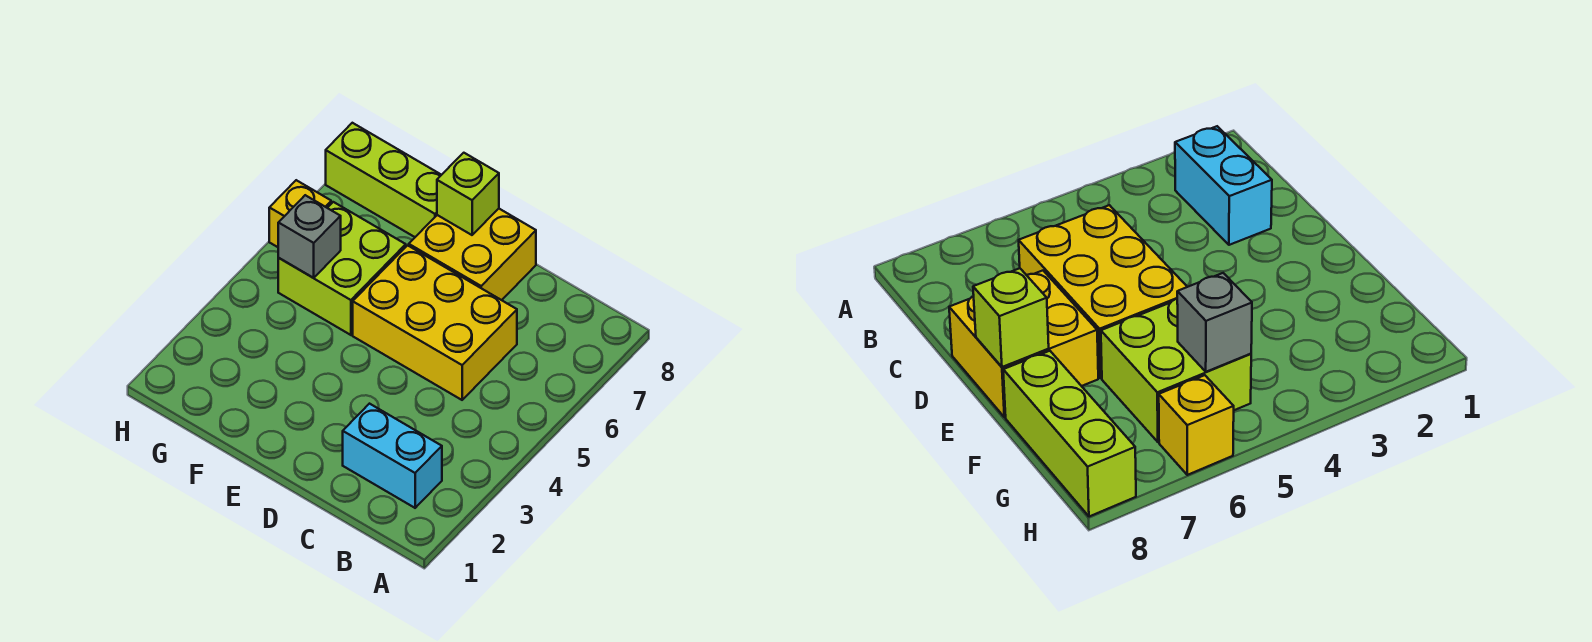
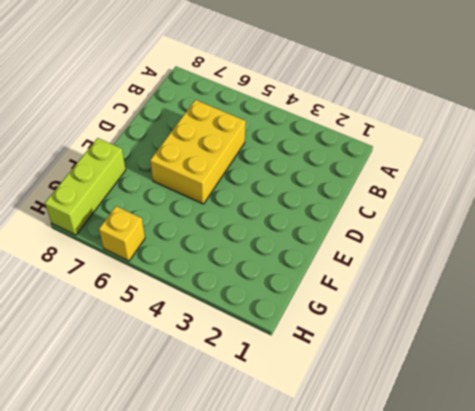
none -> cyan 1x2 brick [343,404,442,508]
none -> yellow 2x2 brick [409,209,536,300]

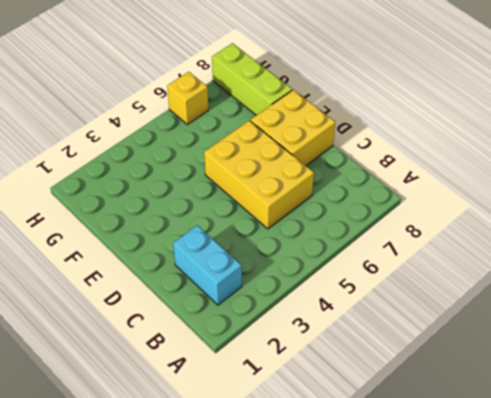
none -> lime 2x2 brick [278,202,406,335]
none -> lime 1x1 brick [437,153,499,235]

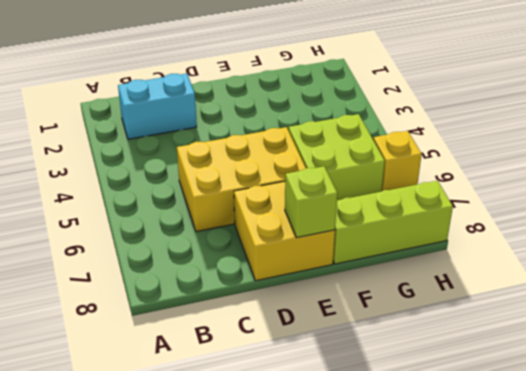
none -> grey 1x1 brick [278,195,341,278]

